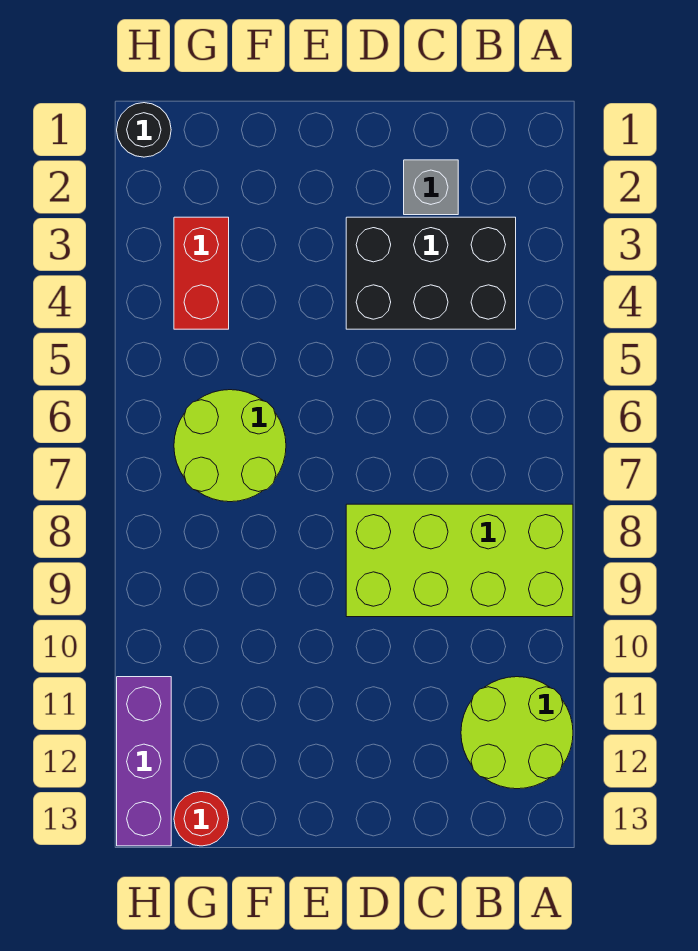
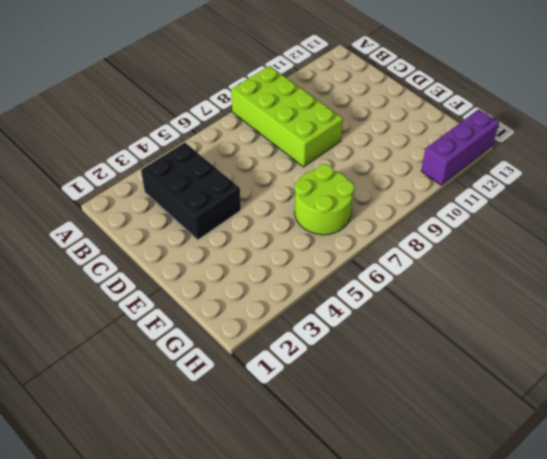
none -> lime 2x2 round brick [461,677,573,789]
none -> grey 1x1 brick [404,160,458,215]

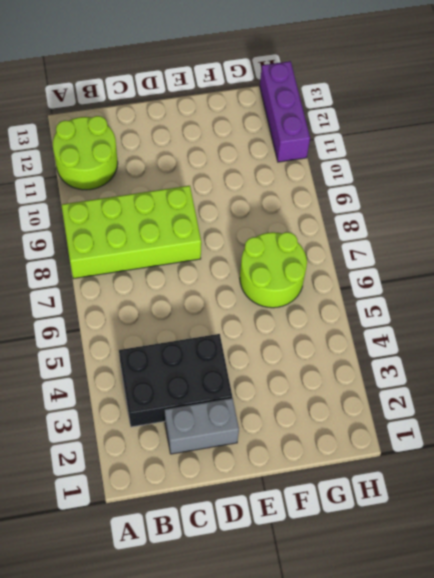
grey 1x2 brick [165,398,239,454] -> grey 1x1 brick [404,160,458,215]
none -> red 1x2 brick [174,217,229,329]
none -> red 1x1 round brick [174,792,229,846]

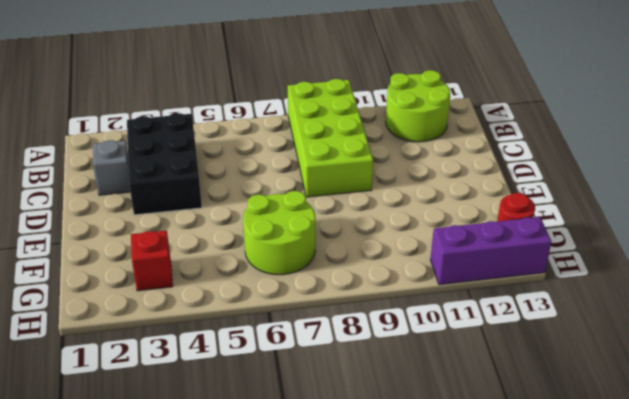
red 1x1 brick [131,230,173,291] -> red 1x2 brick [174,217,229,329]
none -> black 1x1 round brick [117,103,171,157]

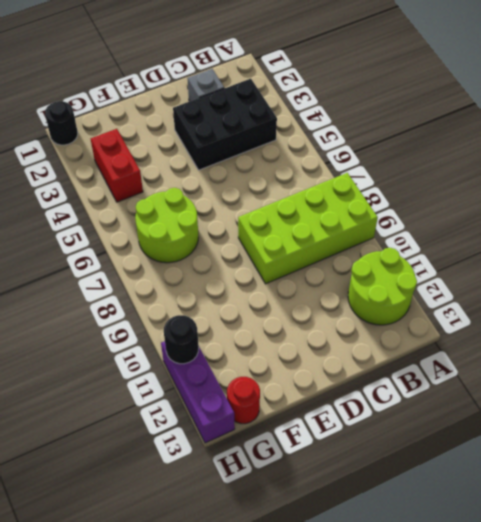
black 1x1 round brick [164,315,199,364] -> none

